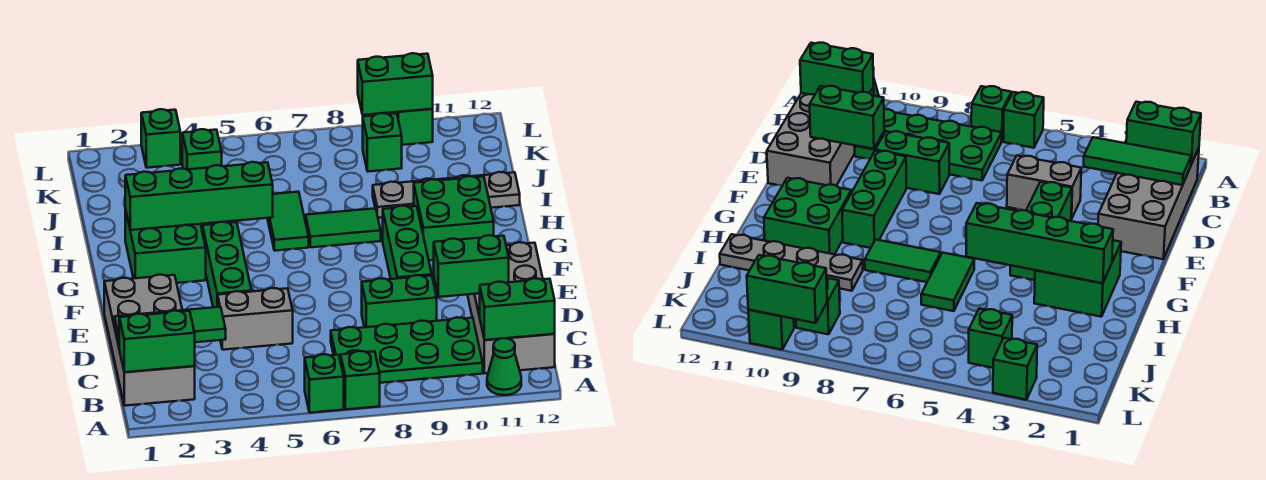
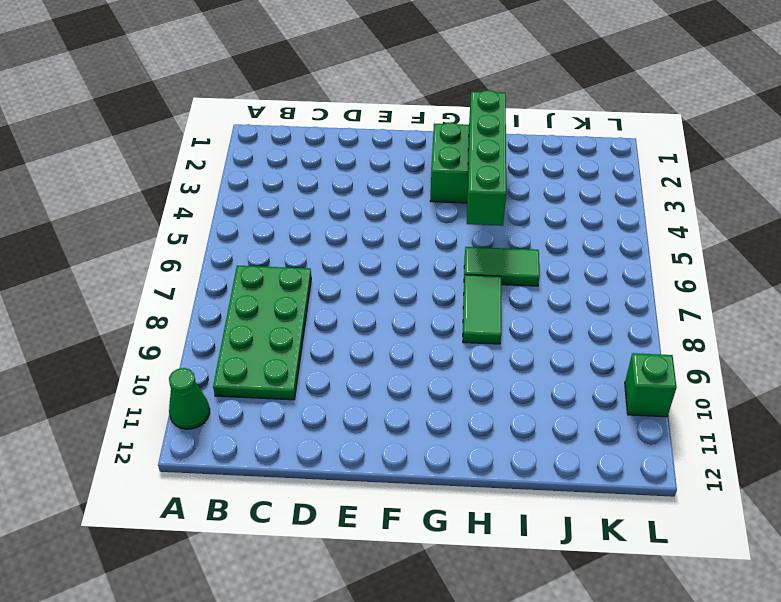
none -> green 1x1 brick [305,354,344,413]
none -> green 1x1 brick [341,351,380,409]
none -> grey 2x4 brick [104,275,195,406]

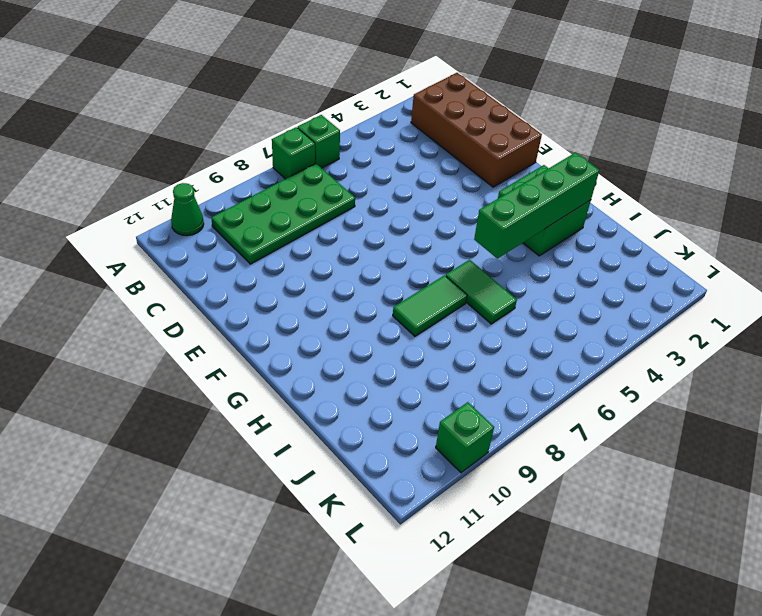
brown 2x4 brick [411,73,542,187] -> grey 2x4 brick [104,275,195,406]
none -> grey 2x4 brick [467,242,555,373]
none -> grey 1x2 brick [218,288,293,350]
none -> green 1x2 brick [362,275,437,327]

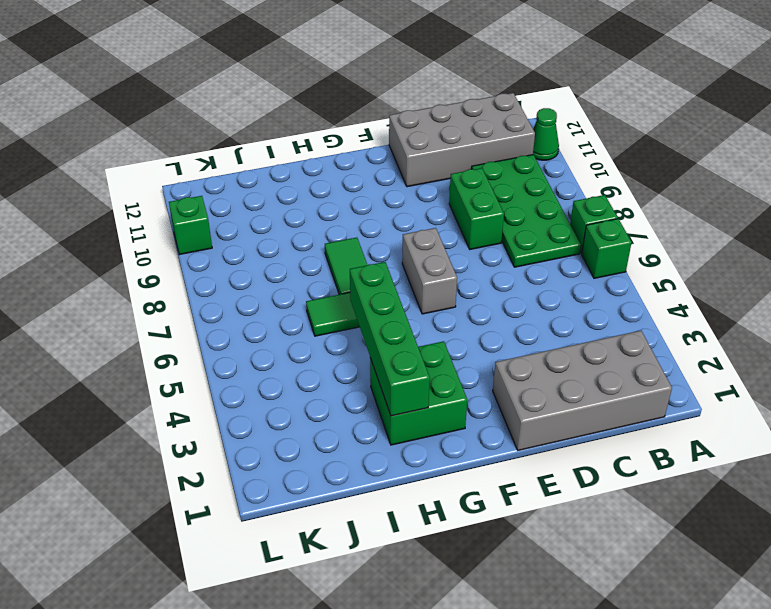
grey 1x2 brick [402,228,457,314] -> grey 1x2 brick moved to [218,288,293,350]
none -> green 1x3 brick [202,222,252,307]
none -> green 1x3 brick [383,206,432,279]
none -> green 2x2 brick [414,176,494,260]

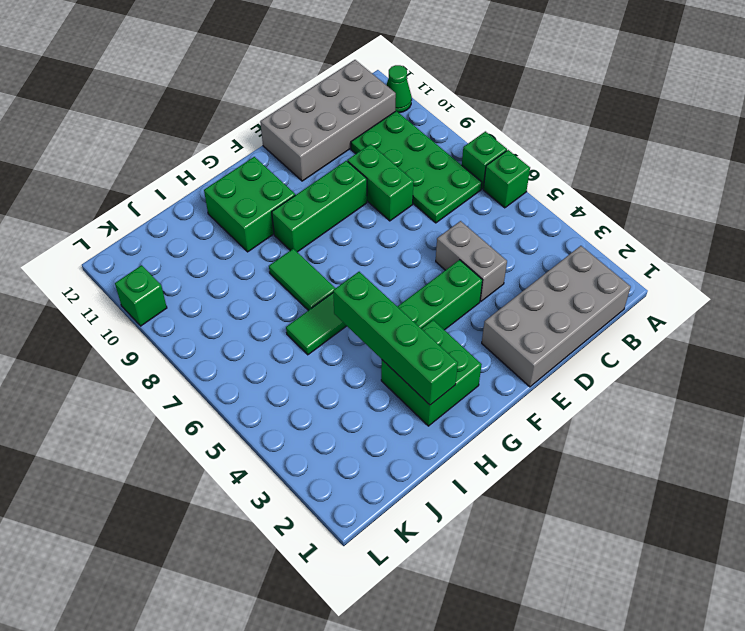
none -> grey 1x4 plate [373,172,520,218]
none -> green 1x1 brick [182,129,222,170]
none -> green 1x1 brick [363,113,402,172]

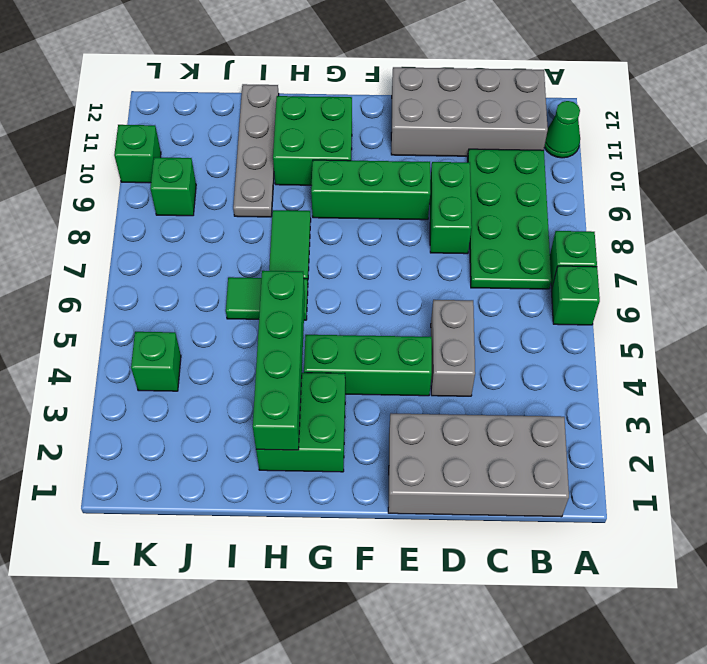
none -> green 1x1 brick [141,109,180,168]
none -> green 1x2 brick [119,311,195,372]
none -> green 1x2 brick [480,278,555,340]

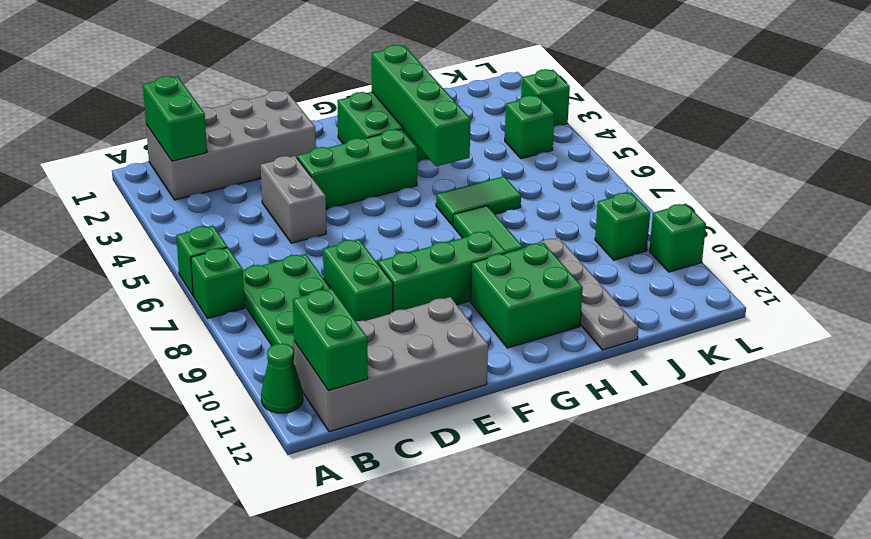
none -> green 1x3 tile [114,307,226,346]
none -> green 1x2 brick [434,235,509,297]
none -> green 1x2 brick [358,53,433,115]

